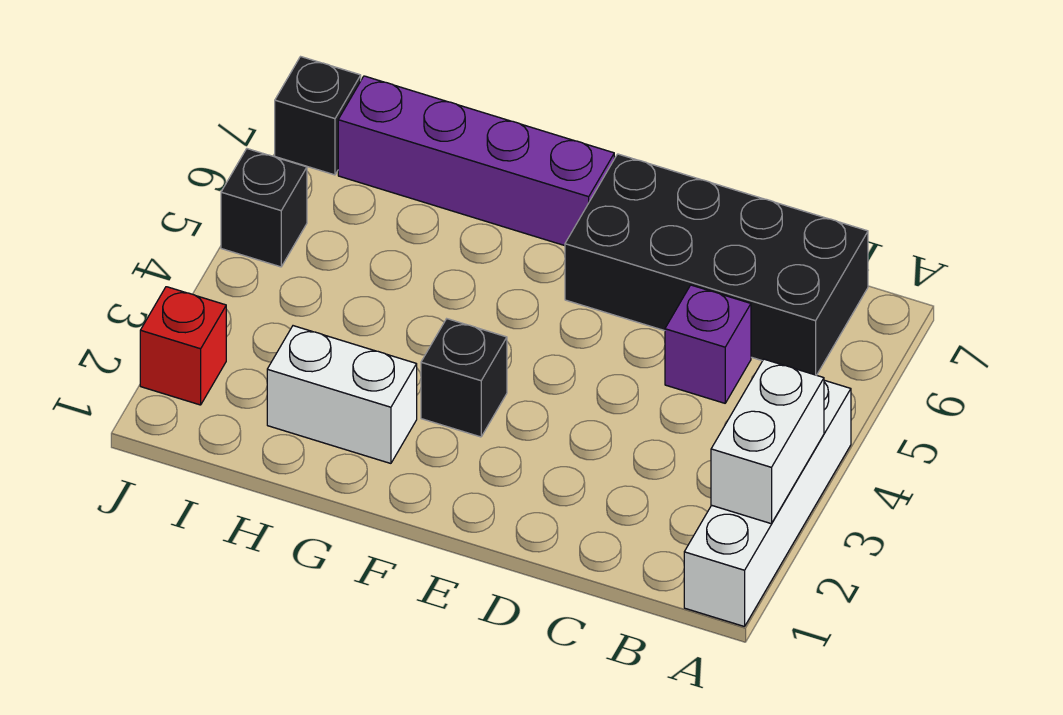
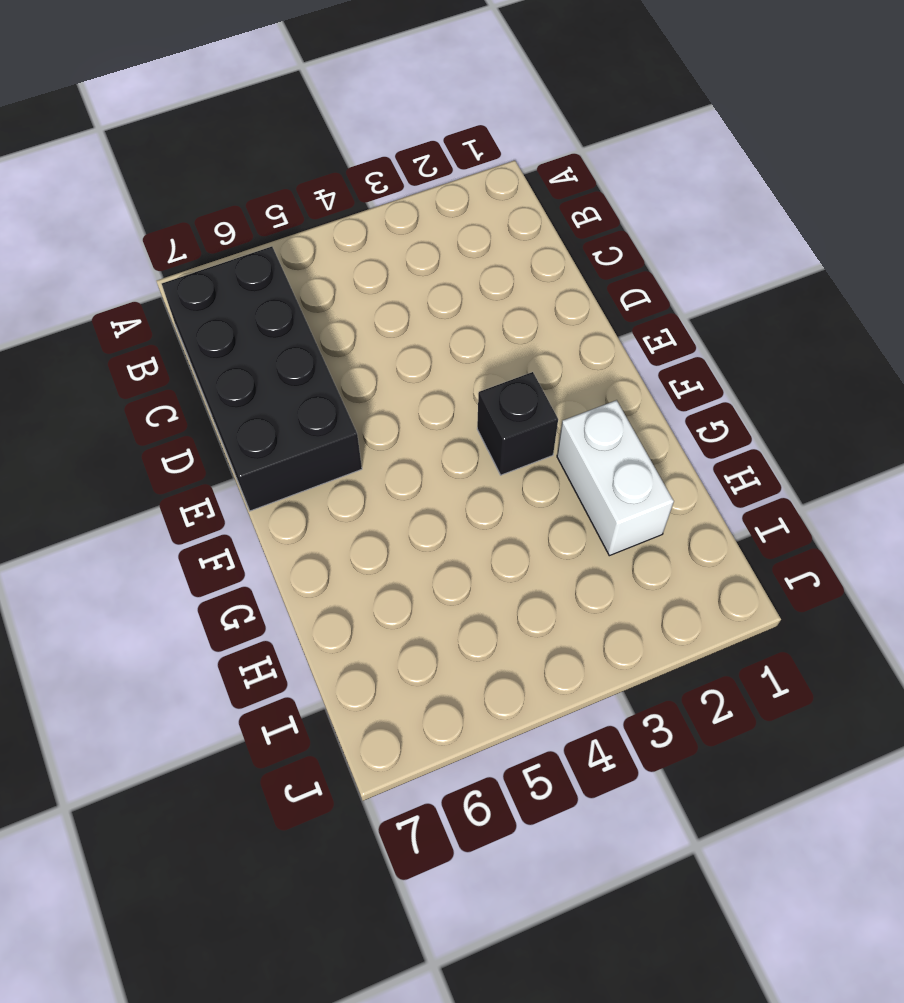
none -> white 1x4 brick [684,380,851,627]
none -> purple 1x1 brick [665,285,751,403]

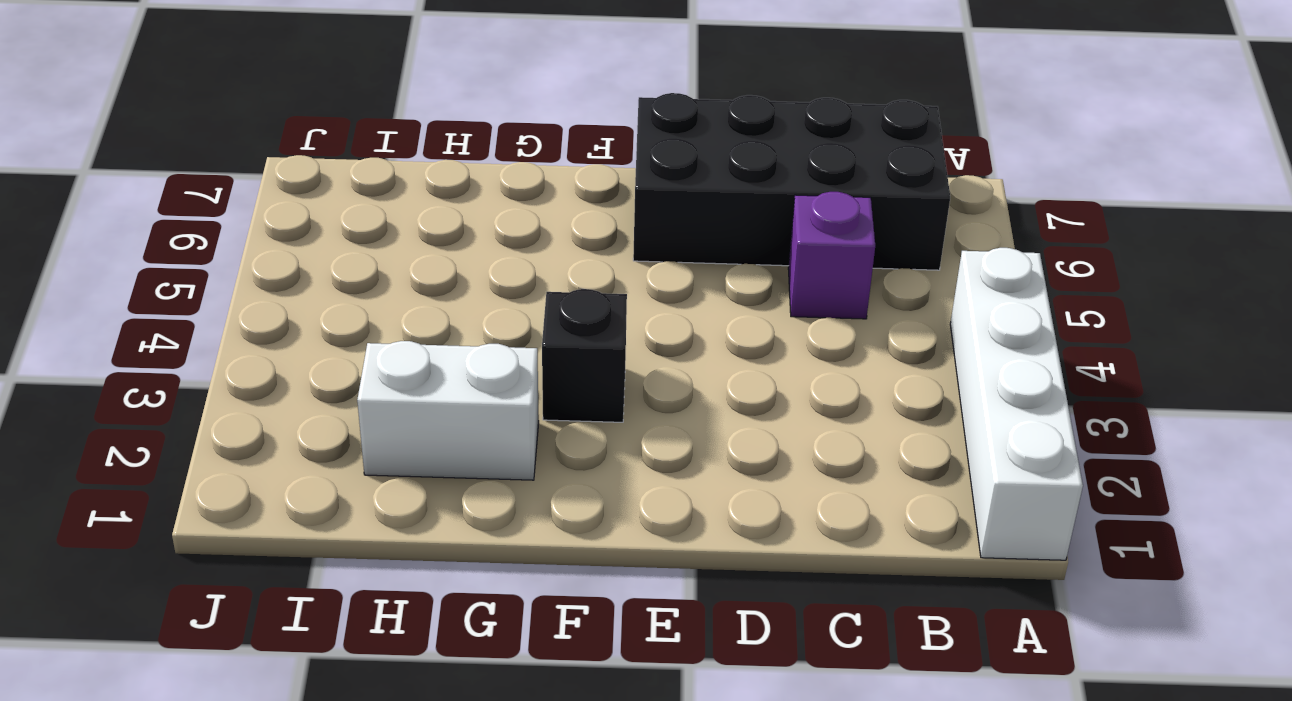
none -> purple 1x4 brick [338,76,614,246]
none -> red 1x1 brick [140,287,226,405]

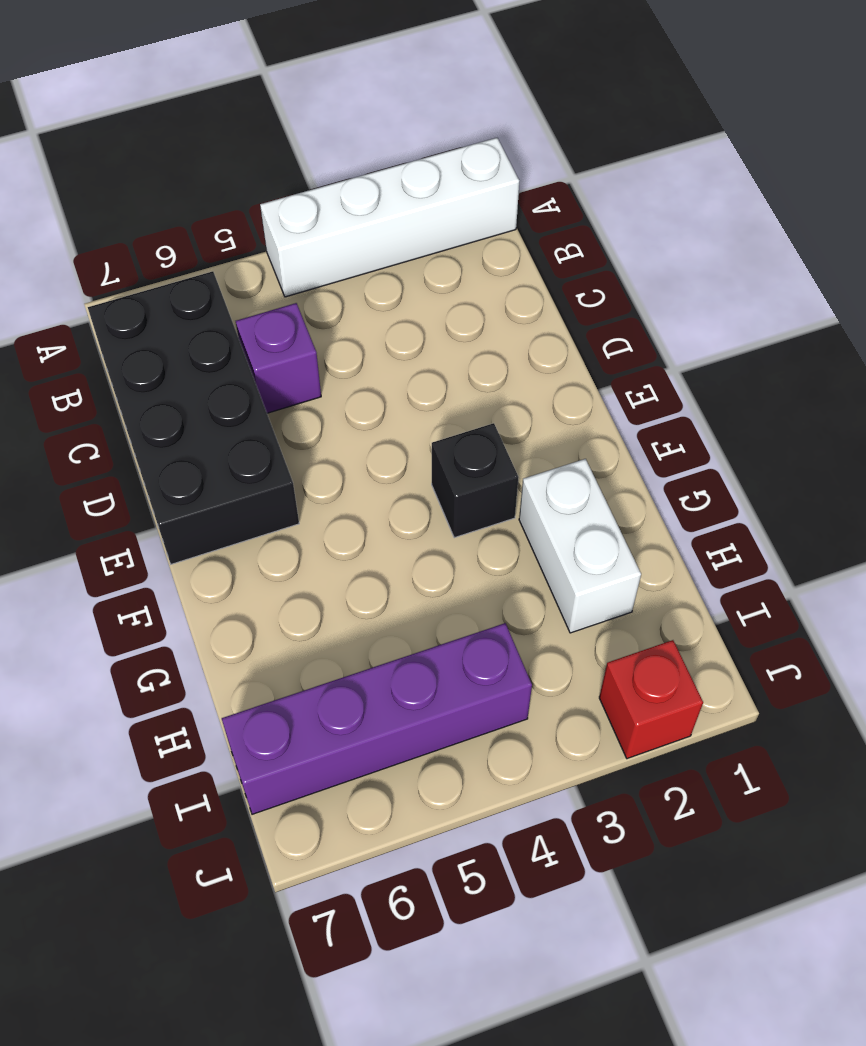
purple 1x4 brick [222,623,532,814] -> purple 1x4 brick turned to [338,76,614,246]
none -> black 1x1 brick [221,149,307,267]
none -> black 1x1 brick [275,57,361,175]

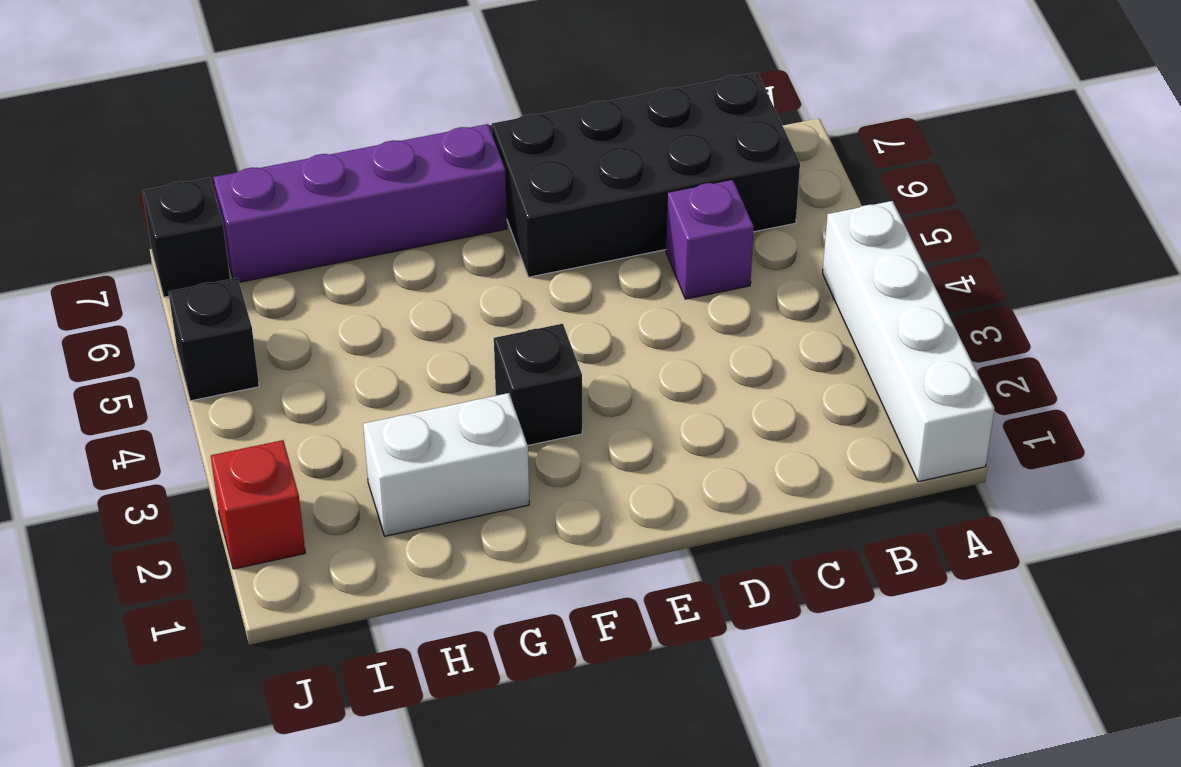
none -> white 1x2 brick [711,359,824,524]

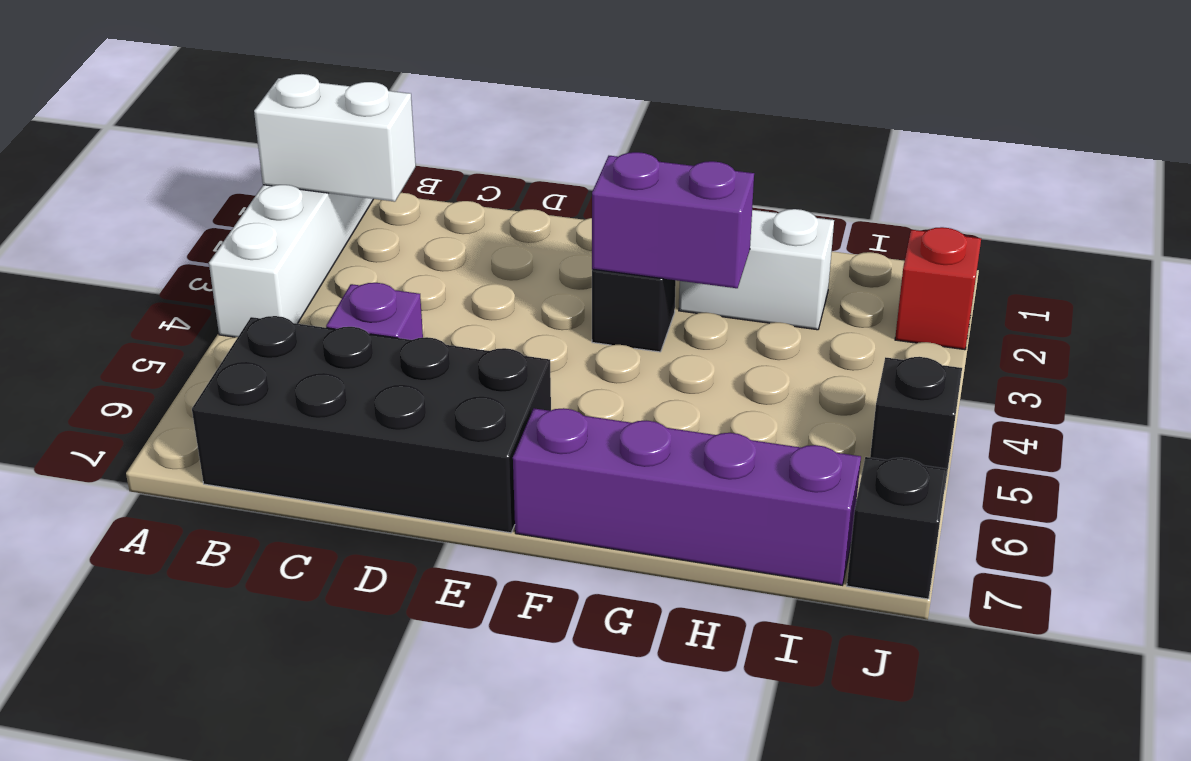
white 1x2 brick [254,74,416,202] -> white 1x2 brick turned to [711,359,824,524]
purple 1x2 brick [592,152,754,288] -> none

